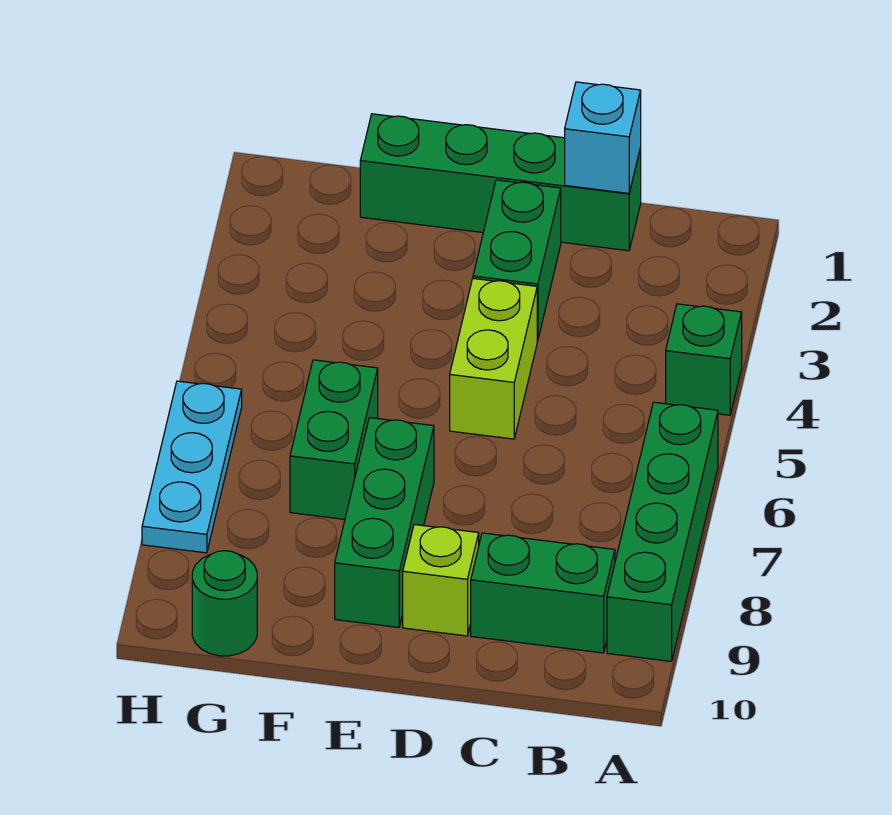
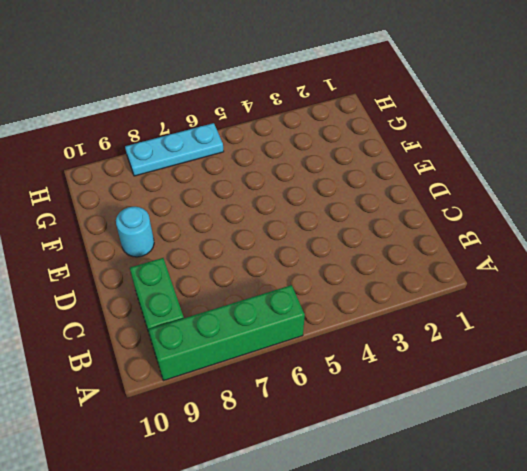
cyan 1x1 round brick [116,207,154,257] -> green 1x3 brick [335,418,434,627]
none -> green 1x1 brick [666,304,742,415]
none -> green 1x4 brick [360,114,641,251]
none -> green 1x2 brick [473,180,561,341]

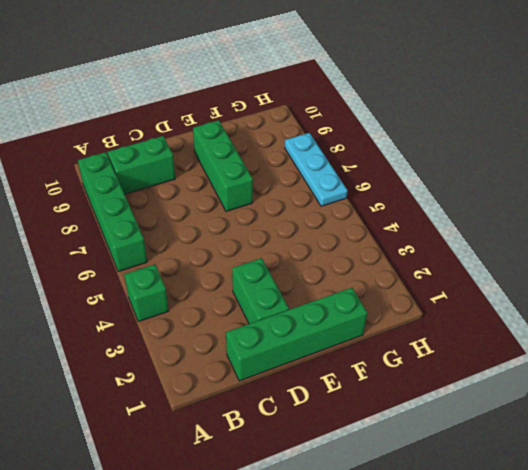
none -> lime 1x2 brick [450,278,537,439]
none -> lime 1x1 brick [403,525,479,636]
none -> green 1x2 brick [290,360,378,519]

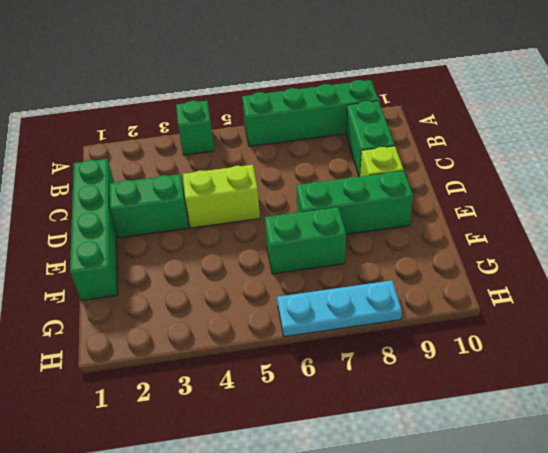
none -> green 1x1 round brick [192,551,257,656]
none -> cyan 1x1 brick [565,82,641,193]

